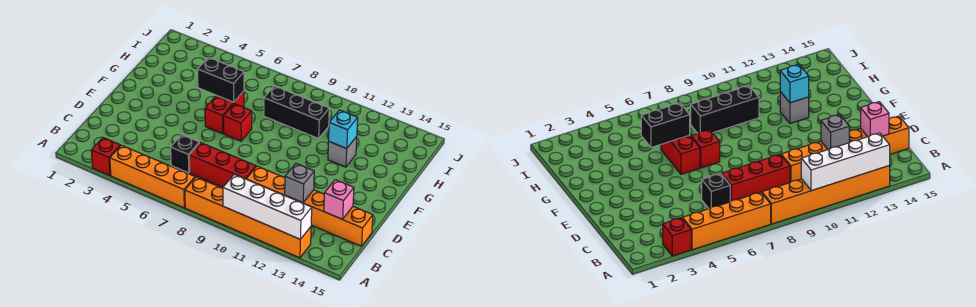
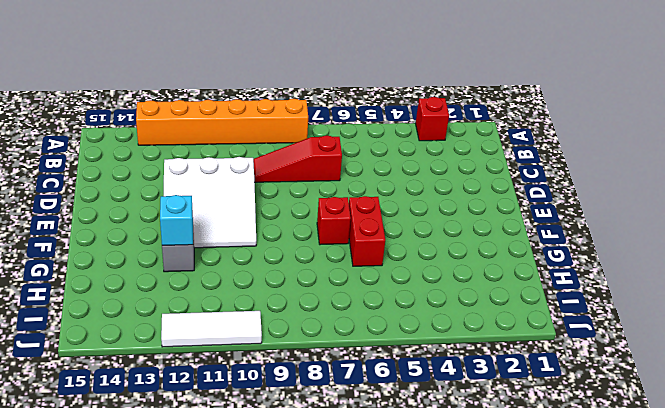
red 1x3 slope [253,136,342,182] -> red 1x3 brick [189,142,256,187]
white 3x3 slope [164,157,256,248] -> none
white 1x3 tile [161,311,262,347] -> none
none -> orange 1x4 brick [110,145,195,208]
none -> black 1x1 brick [171,135,199,173]
none -> orange 1x6 brick [246,166,373,246]

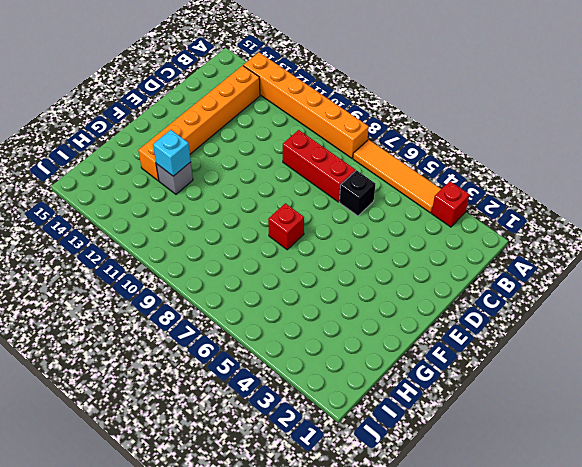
orange 1x4 tile [353,140,441,213] -> orange 1x4 brick [110,145,195,208]
orange 1x6 brick [138,66,260,181] -> orange 1x6 brick turned to [246,166,373,246]
none -> red 1x2 brick [205,91,244,134]
none -> black 1x3 brick [264,86,329,138]
none -> white 1x4 brick [223,174,312,239]

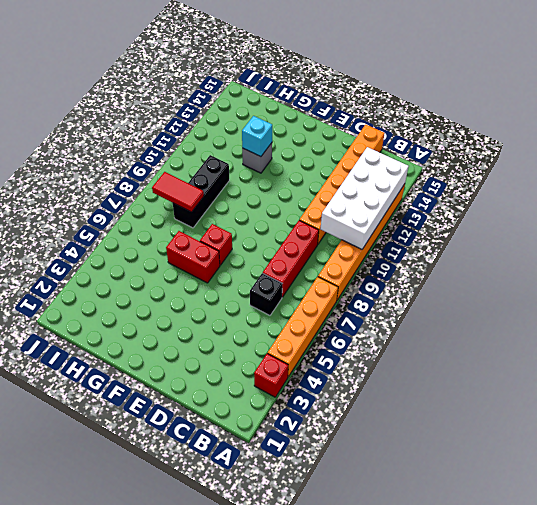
white 2x4 brick [321,147,409,249] -> white 1x4 brick [223,174,312,239]
red 1x2 tile [152,172,204,212] -> none
none -> grey 1x1 brick [285,163,314,203]
none -> pink 1x1 brick [324,180,354,219]
none -> black 1x2 brick [198,57,244,102]

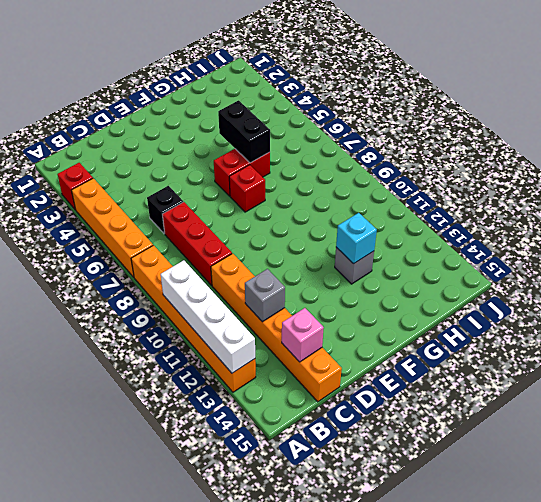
none -> black 1x3 brick [264,86,329,138]

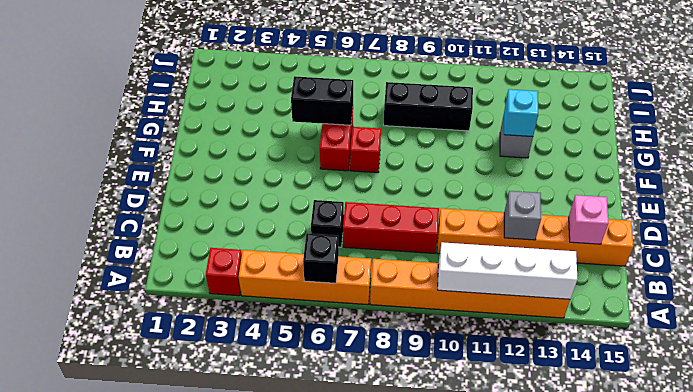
black 1x1 brick [303,233,339,283] -> none

